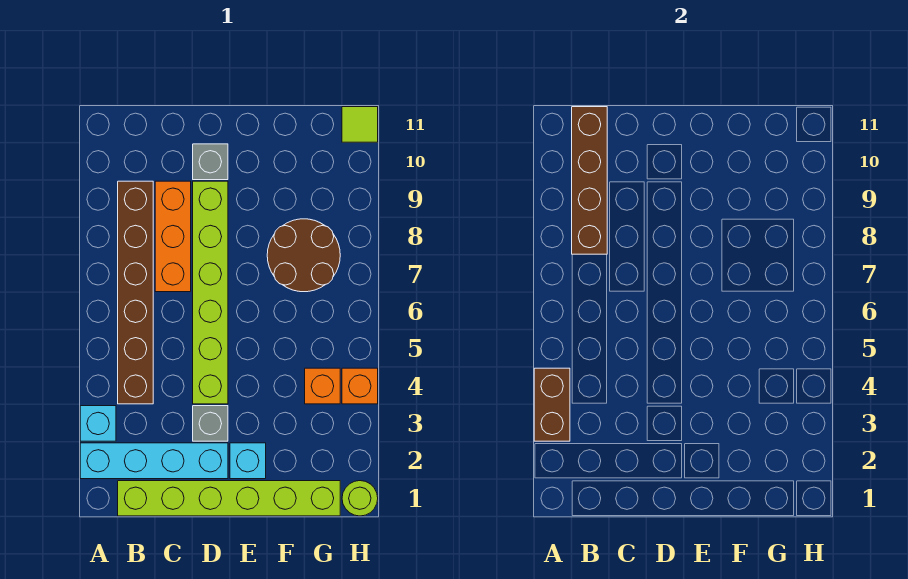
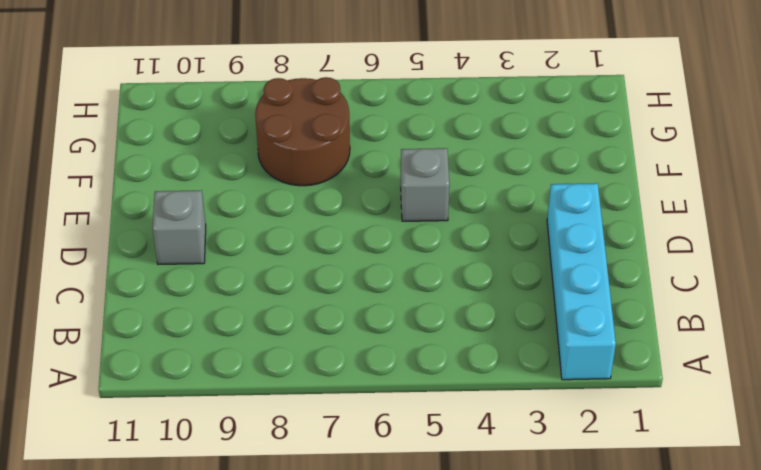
grey 1x1 brick [401,148,449,221] -> grey 1x1 brick moved to [193,406,228,441]
none -> cyan 1x1 brick [80,406,116,441]
none -> lime 1x6 brick [118,481,340,516]
none -> brown 1x6 brick [118,181,153,404]

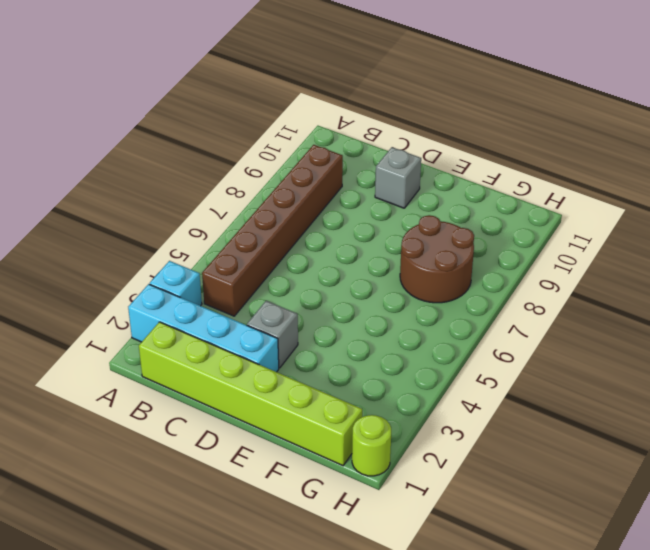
none -> orange 1x3 brick [155,181,191,292]
none -> lime 1x6 brick [193,181,228,404]
none -> cyan 1x1 brick [230,443,266,479]

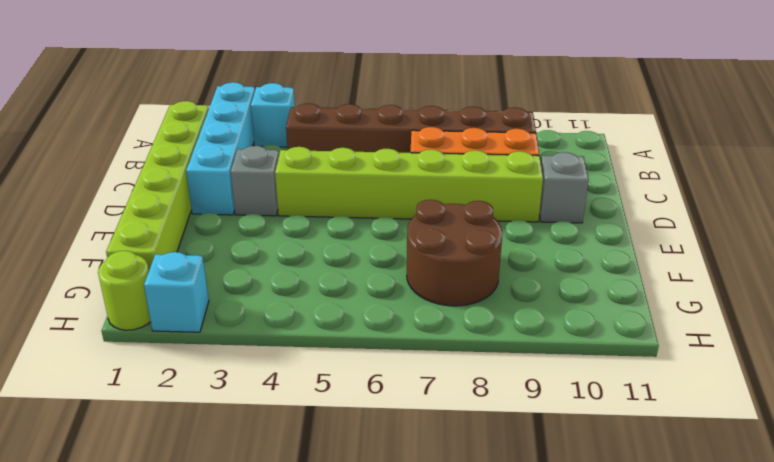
cyan 1x1 brick [144,252,209,332] -> cyan 1x1 brick moved to [230,443,266,479]
none -> orange 1x1 brick [305,368,340,404]
none -> orange 1x1 brick [342,368,378,404]
none -> lime 1x1 tile [342,107,378,142]

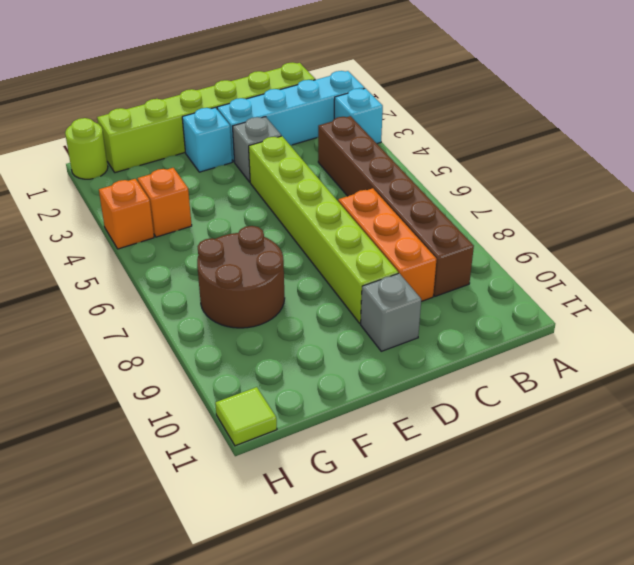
none -> brown 1x2 brick [534,368,570,441]
none -> brown 1x4 brick [572,107,607,254]

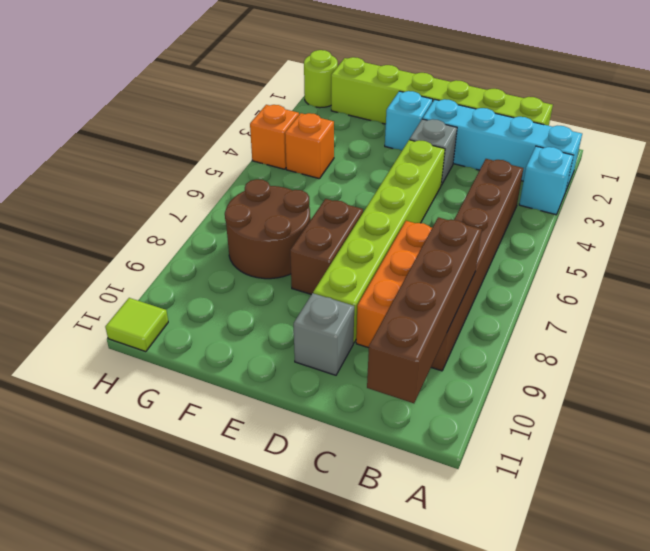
brown 1x2 brick [290,199,363,294] -> brown 1x2 brick moved to [534,368,570,441]

